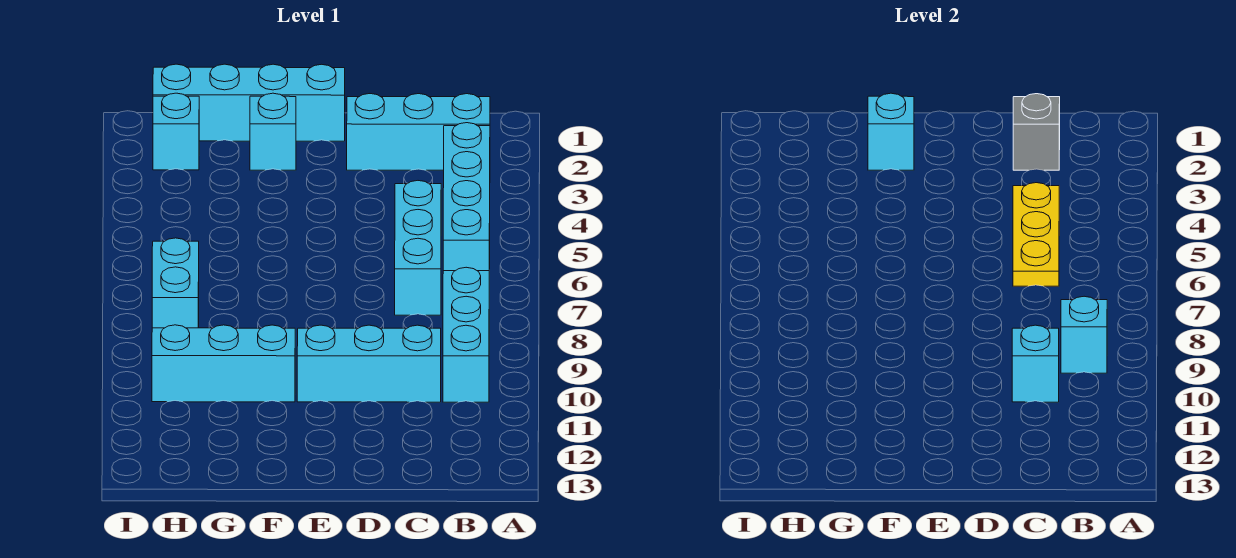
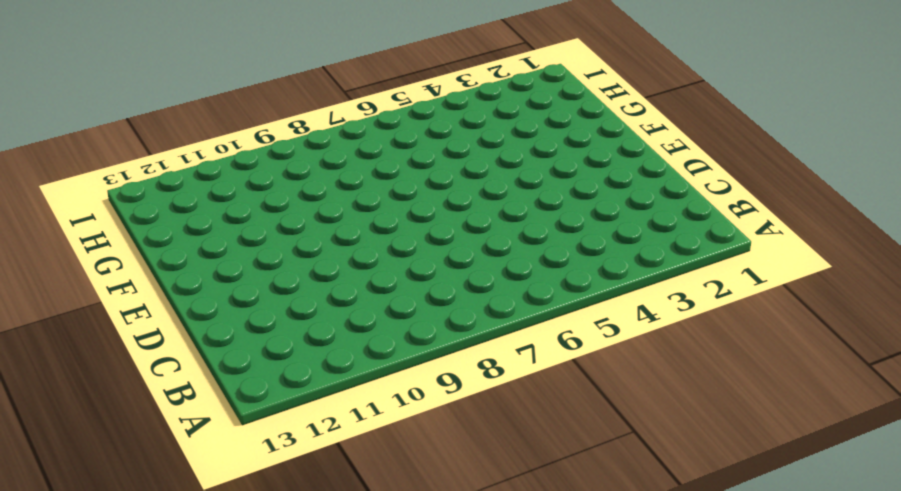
none -> cyan 1x3 brick [347,94,490,170]
none -> cyan 1x4 brick [443,123,490,271]
none -> cyan 1x3 brick [443,267,489,402]

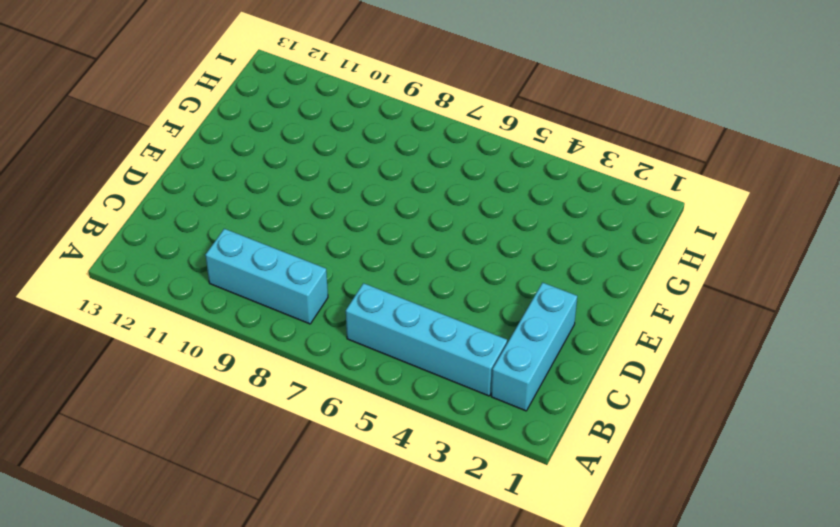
none -> cyan 1x3 brick [395,181,441,315]
none -> cyan 1x3 brick [297,325,441,402]
none -> cyan 1x4 brick [153,64,345,141]

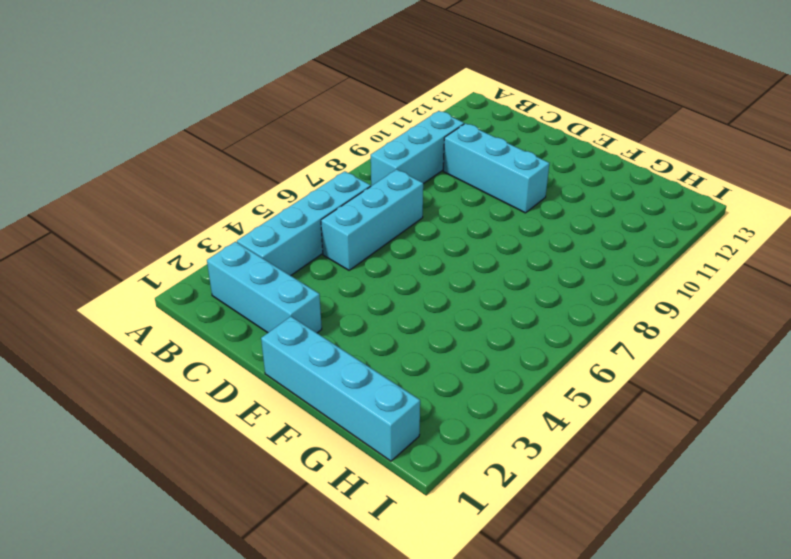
none -> cyan 1x1 brick [250,93,296,170]
none -> cyan 1x3 brick [152,325,295,402]
none -> cyan 1x1 brick [153,93,199,170]

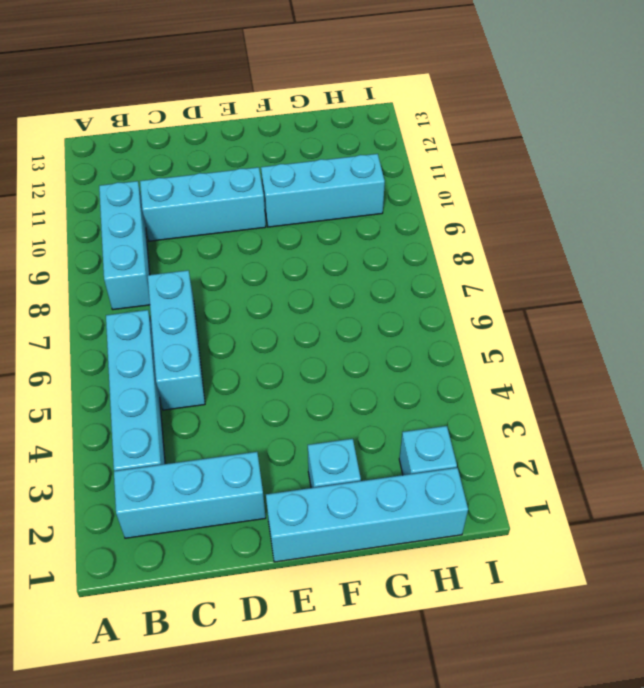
none -> cyan 1x2 brick [152,238,199,328]
none -> cyan 1x1 brick [1061,296,1107,373]
none -> grey 1x1 brick [1013,94,1060,170]

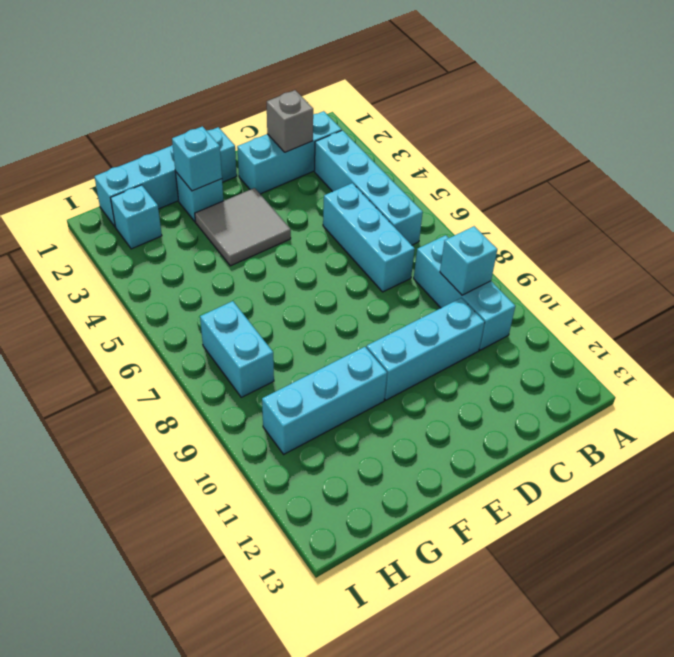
grey 2x2 tile [195,188,291,266] -> none
none -> yellow 1x3 plate [1013,183,1059,286]
none -> cyan 1x1 brick [1012,325,1059,402]

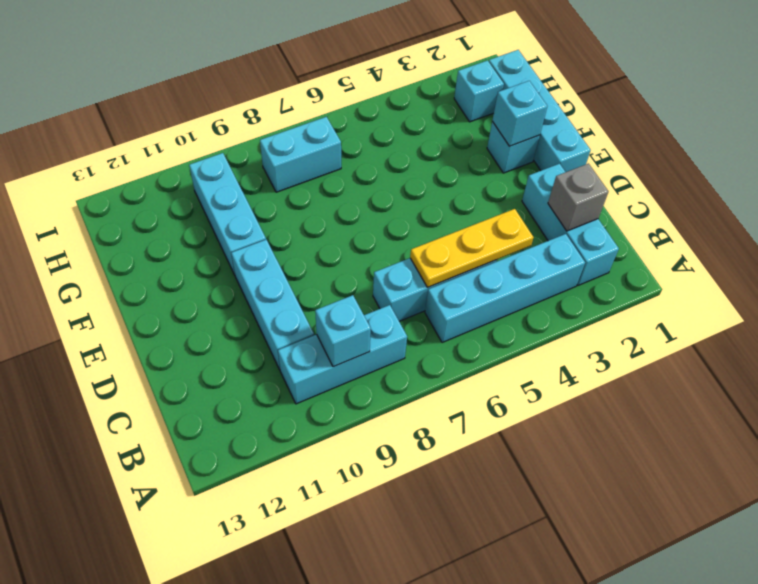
none -> cyan 1x1 brick [1012,325,1059,402]

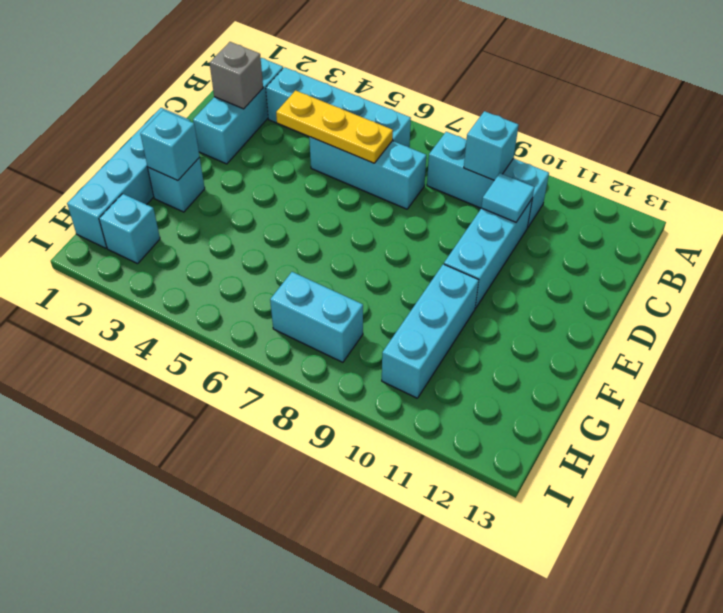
cyan 1x1 tile [481,173,534,222] -> cyan 1x1 brick [1012,325,1059,402]

